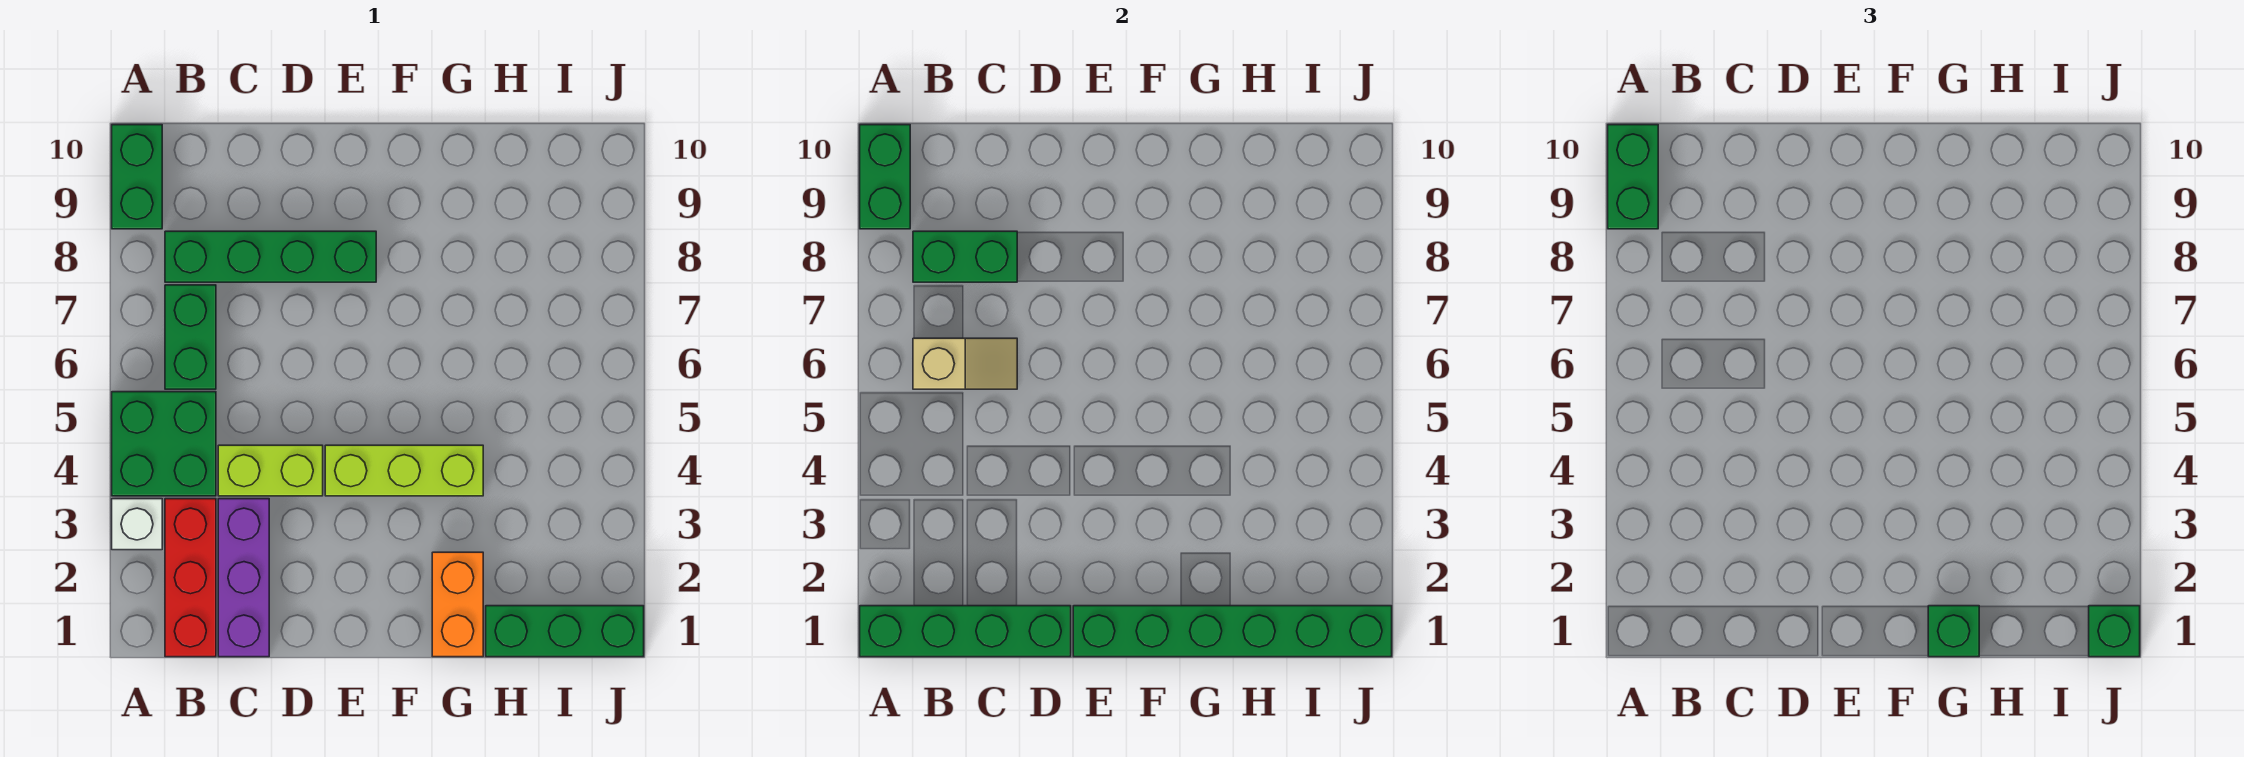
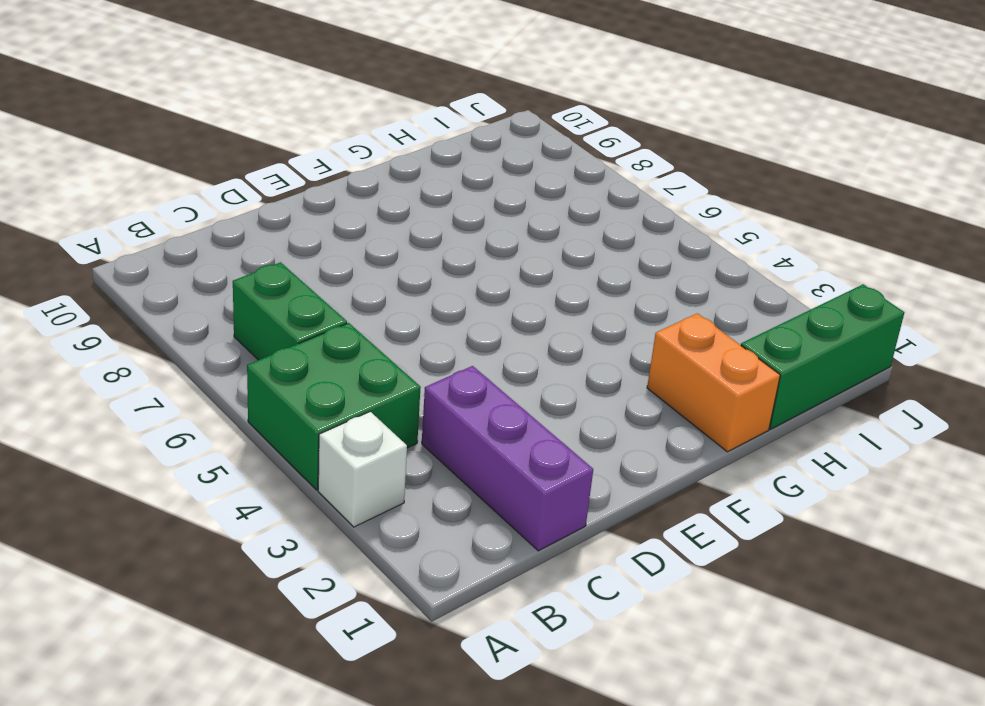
none -> green 1x2 brick [112,125,162,229]
none -> red 1x3 brick [165,499,216,657]
none -> green 1x4 brick [165,231,376,282]

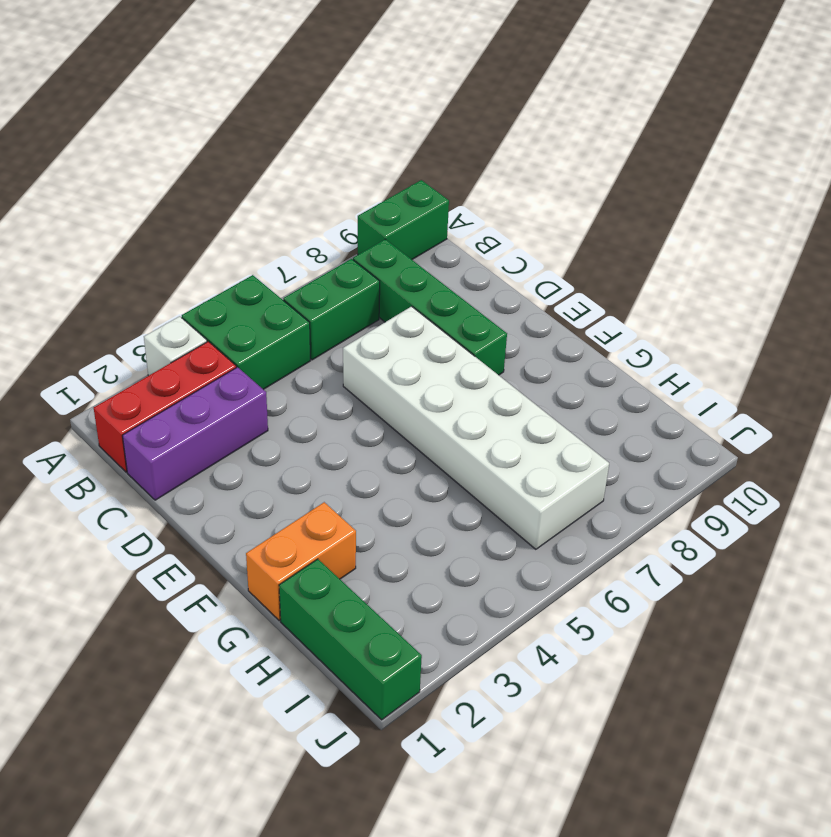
white 2x6 brick [343,306,609,549] -> none
none -> lime 1x2 brick [218,445,323,496]
none -> lime 1x3 brick [325,445,483,496]
none -> green 1x4 brick [860,606,1071,657]

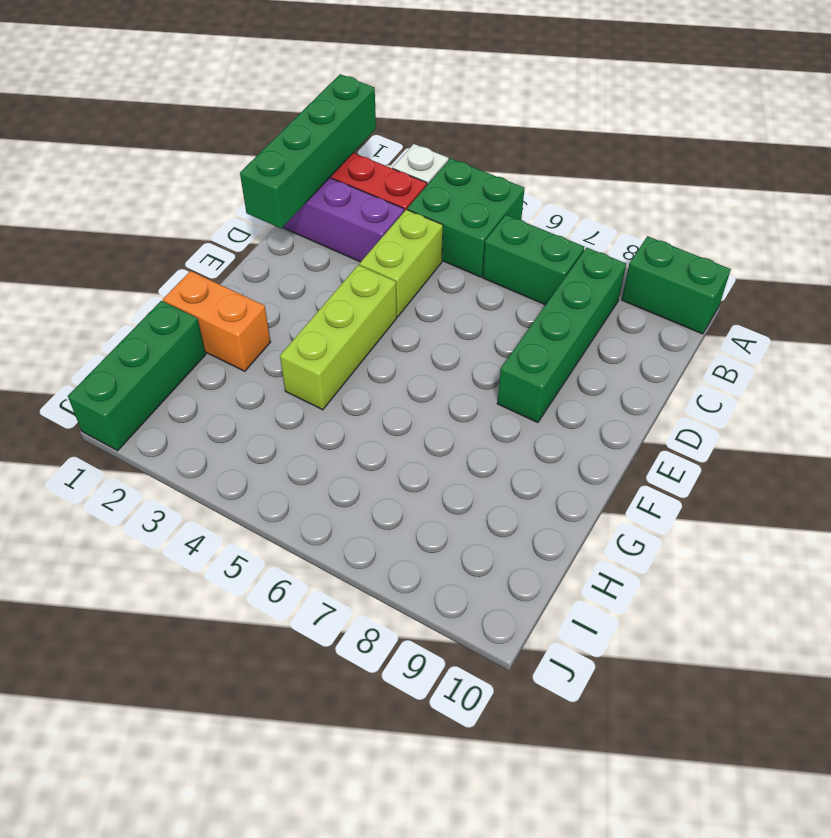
none -> green 1x2 brick [860,125,910,229]
none -> tan 1x2 slope [913,338,1017,389]
none -> green 1x2 brick [913,231,1017,282]

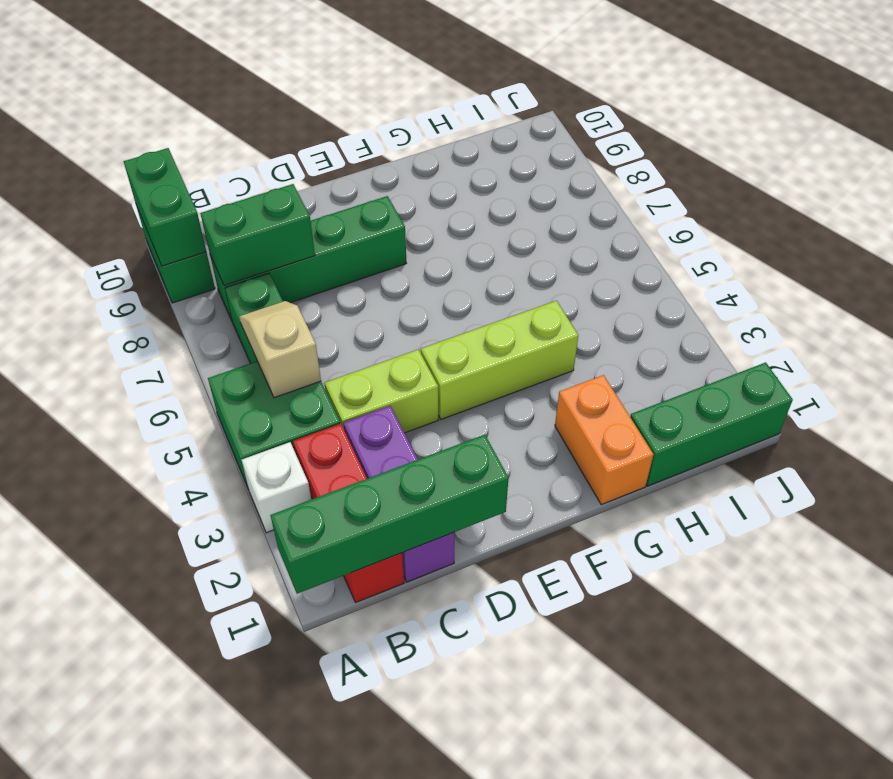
tan 1x2 slope [239,301,321,398] -> tan 1x2 slope turned to [913,338,1017,389]
none -> green 1x6 brick [1073,606,1392,657]
none -> green 1x2 brick [1608,125,1658,229]
none -> green 1x1 brick [1928,606,1979,657]

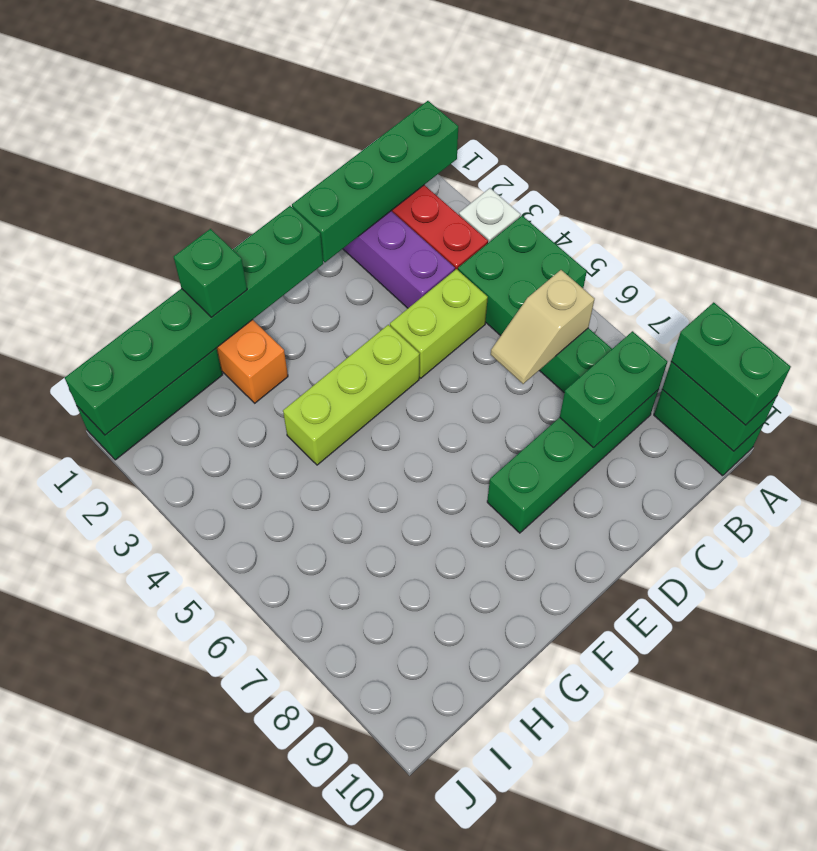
none -> green 1x1 brick [2089,606,2140,657]

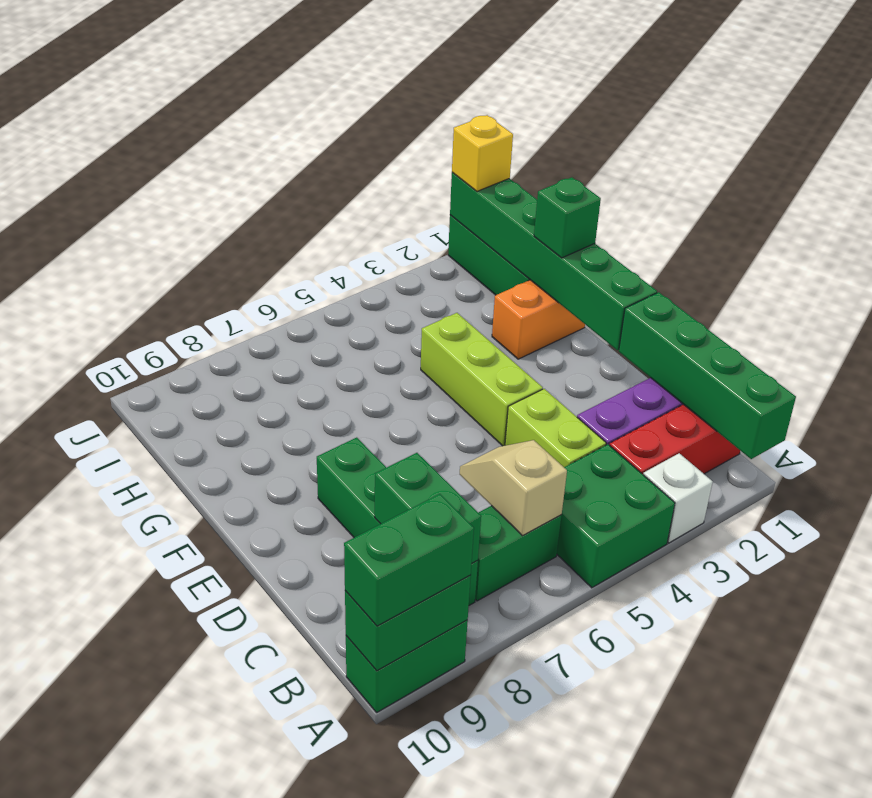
yellow 1x1 brick [452,115,513,191] -> green 1x1 brick [2089,606,2140,657]

